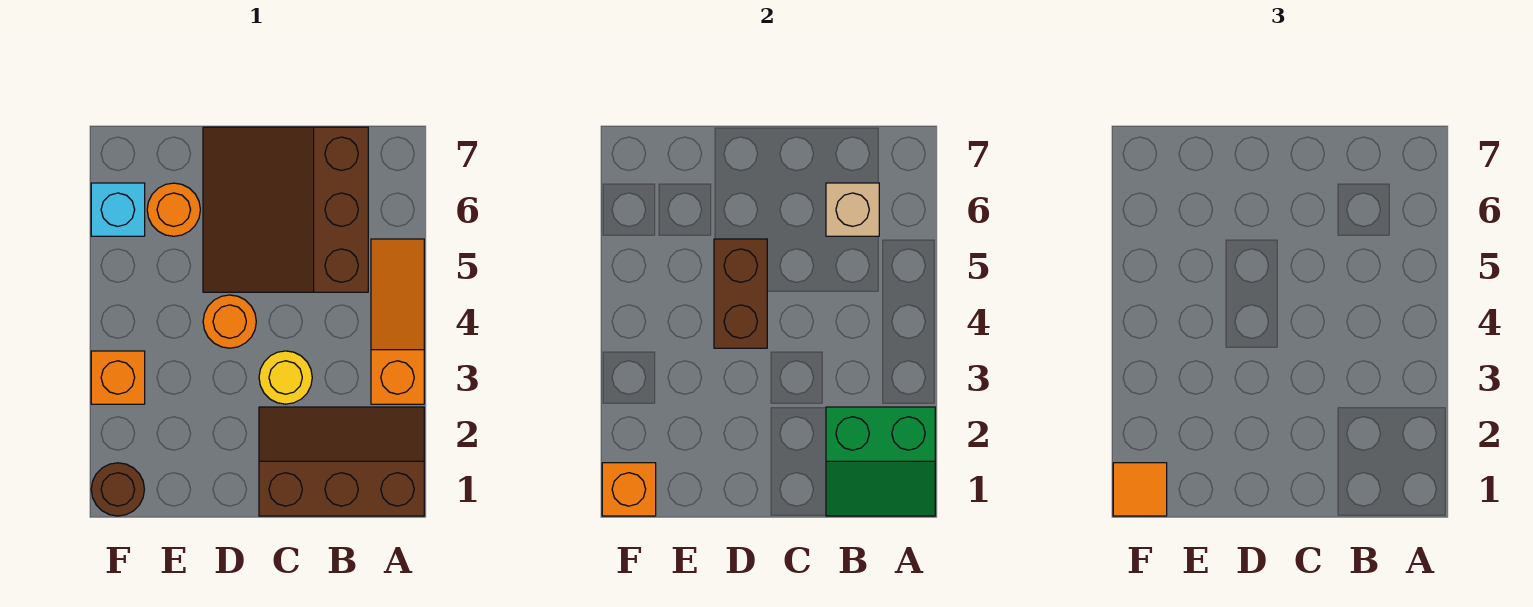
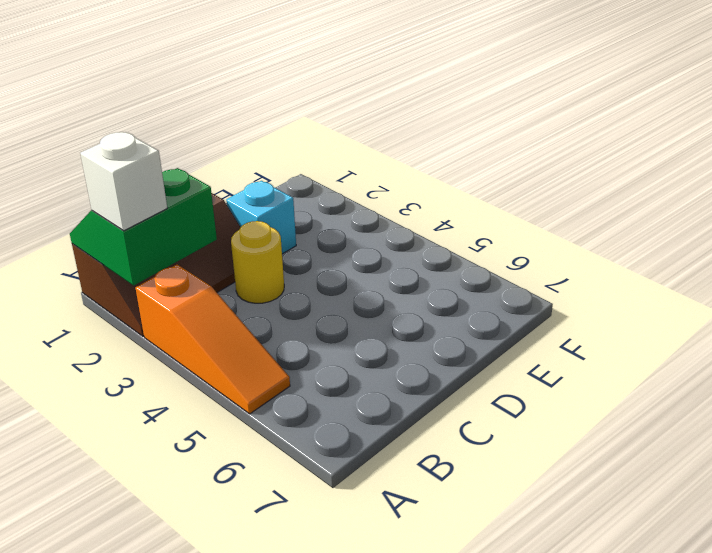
white 1x1 brick [80,132,167,231] -> none
cyan 1x1 brick [226,181,296,254] -> cyan 1x1 brick moved to [91,183,145,236]
none -> brown 3x3 slope [203,127,368,292]
none -> orange 1x1 round brick [203,295,256,348]
none -> orange 1x1 round brick [147,183,200,236]

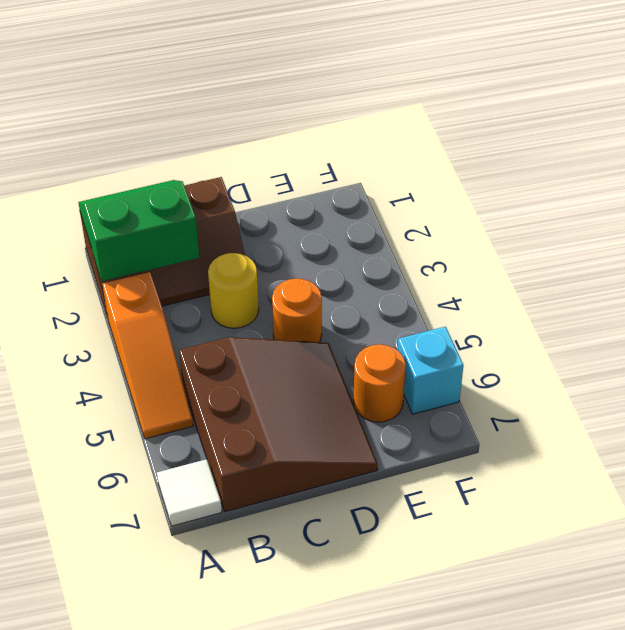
white 1x1 tile [157,459,222,526] -> none
none -> brown 1x1 round brick [91,463,144,516]
none -> orange 1x1 brick [91,351,145,404]
none -> tan 1x1 brick [826,183,879,236]

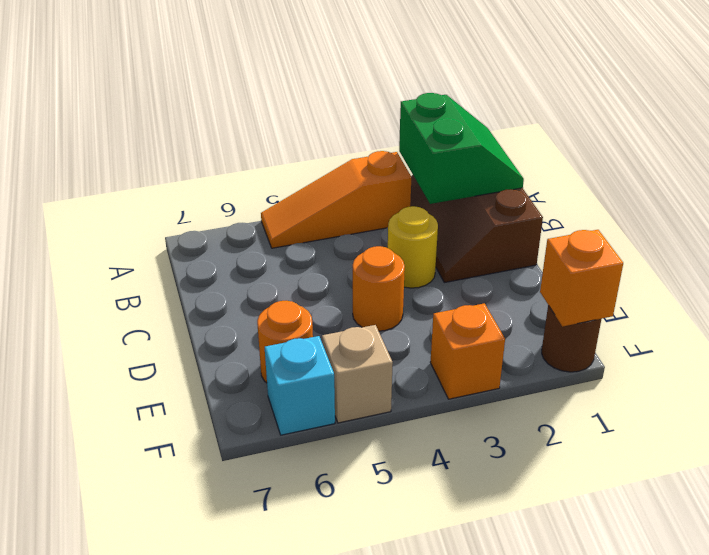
tan 1x1 brick [322,325,393,423] -> tan 1x1 brick moved to [826,183,879,236]
none -> brown 3x3 slope [203,127,368,292]
none -> brown 1x2 brick [714,239,767,348]
none -> orange 1x1 tile [1113,463,1167,516]

